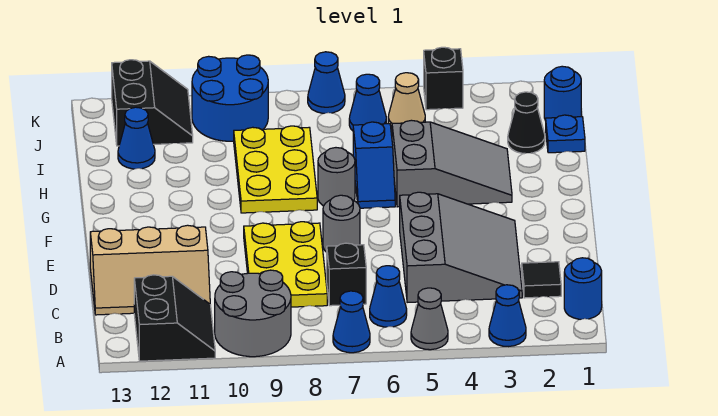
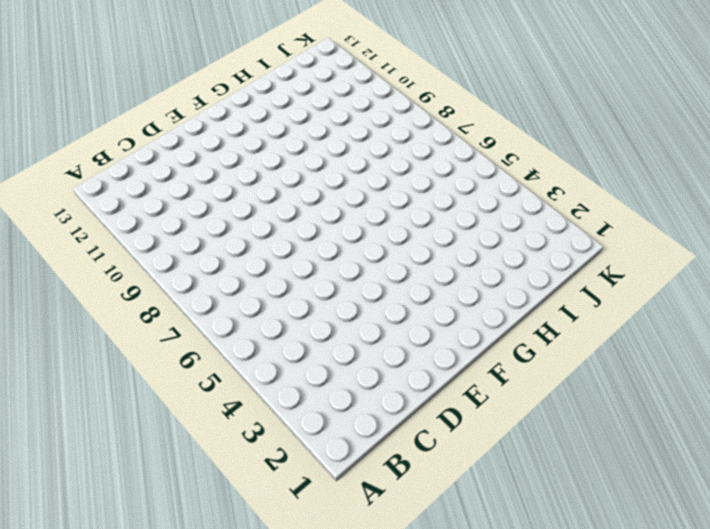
none -> blue 1x1 cone [489,285,526,347]
none -> grey 1x1 cone [411,288,448,350]
none -> blue 1x1 cone [333,291,370,353]

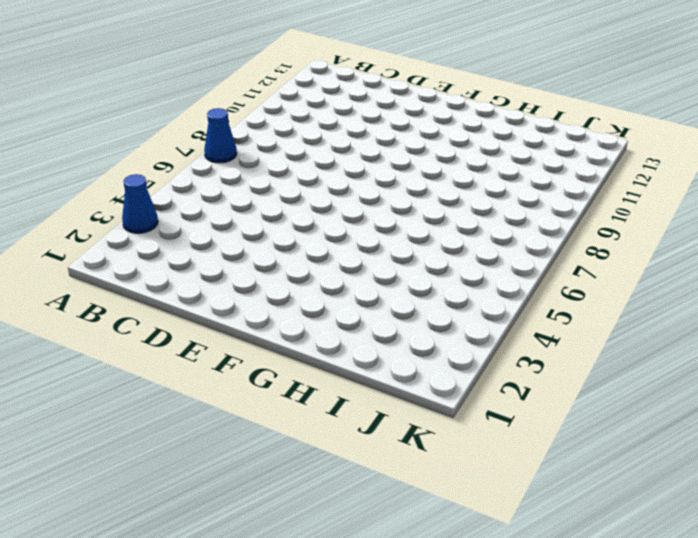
none -> grey 1x1 cone [411,288,448,350]
none -> grey 2x2 round brick [215,270,291,357]
none -> black 2x2 slope [134,275,215,361]

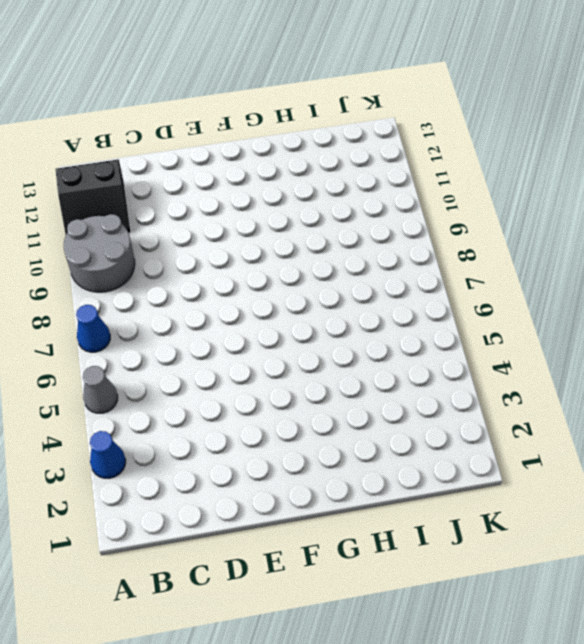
none -> blue 1x1 round brick [564,258,602,319]
none -> blue 1x1 cone [370,266,407,327]
none -> black 1x1 tile [522,262,561,298]

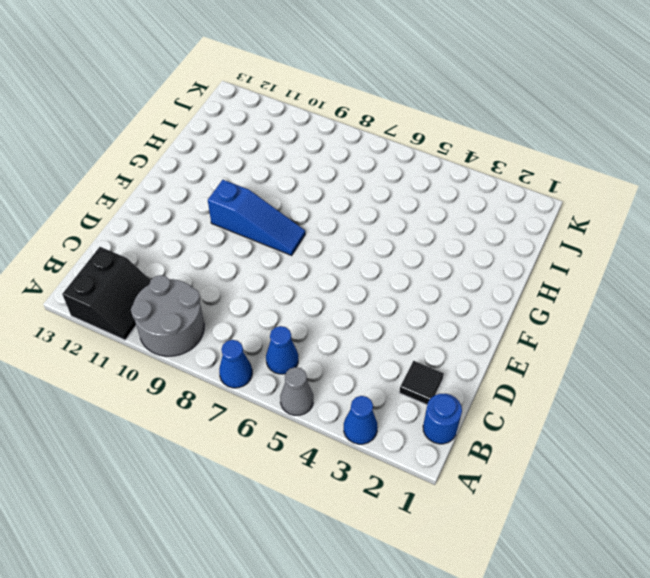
blue 1x3 slope [208,180,305,255] -> none
none -> grey 3x3 slope [400,192,522,303]
none -> black 1x1 brick [327,243,366,306]
none -> yellow 2x3 plate [244,222,327,307]

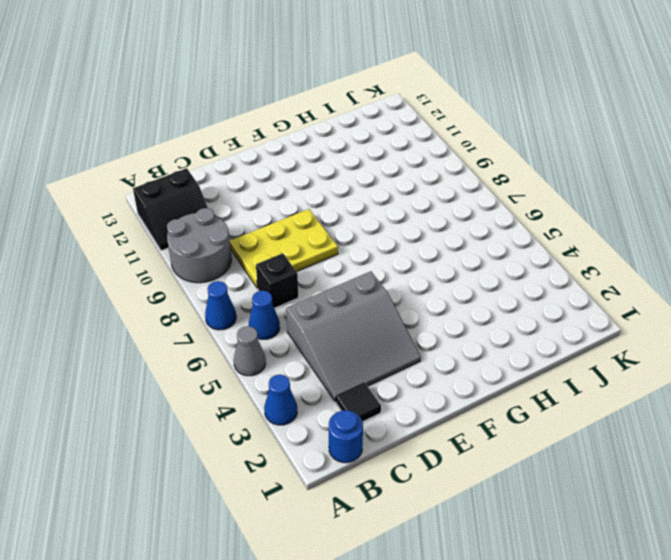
none -> tan 2x3 slope [90,225,210,315]
none -> grey 1x1 round brick [323,195,360,252]
none -> grey 2x3 slope [392,120,512,207]

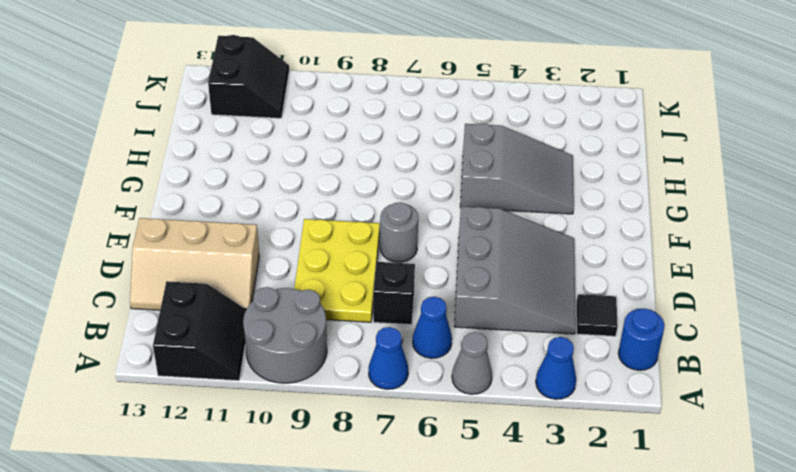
none -> blue 1x2 slope [353,122,395,208]
none -> grey 1x1 round brick [318,148,355,206]
none -> yellow 2x3 plate [234,126,317,213]

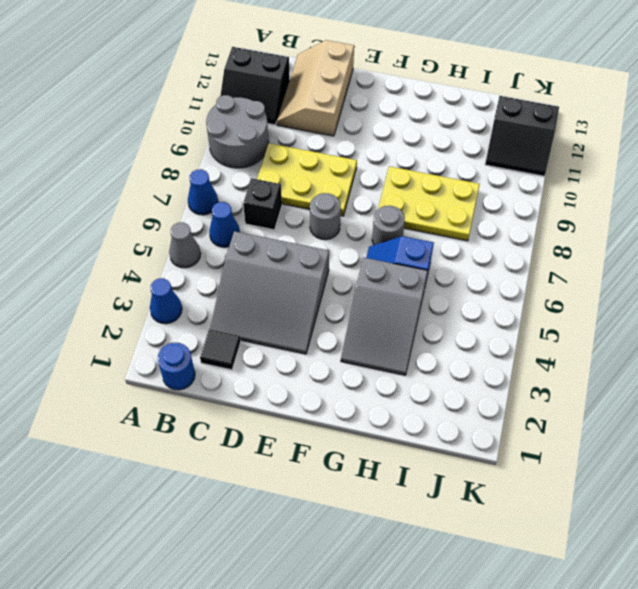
none -> blue 1x1 plate [546,115,585,153]
none -> black 1x1 cone [508,92,545,153]
none -> blue 1x1 cone [118,107,155,169]

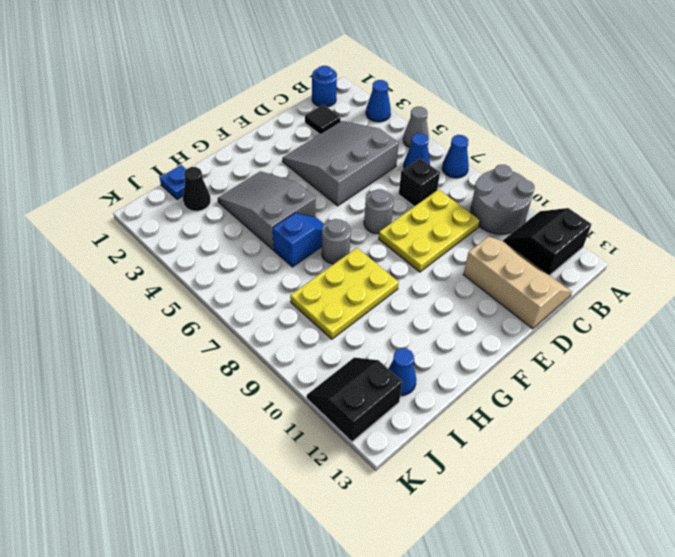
none -> blue 1x1 round brick [544,66,581,121]
none -> tan 1x1 cone [388,73,425,129]
none -> blue 1x1 cone [349,74,386,131]

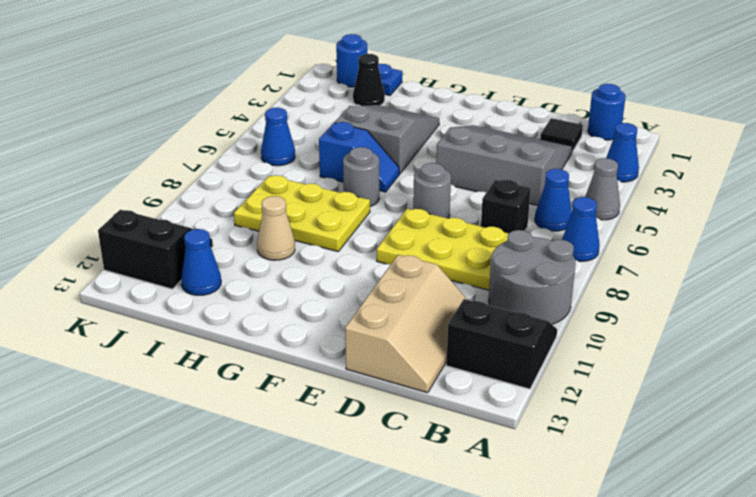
tan 1x1 cone [257,196,295,260] -> tan 1x1 cone moved to [388,73,425,129]
none -> blue 2x2 round brick [192,55,268,141]
none -> black 1x1 brick [424,47,463,110]
none -> blue 1x1 cone [308,52,345,113]

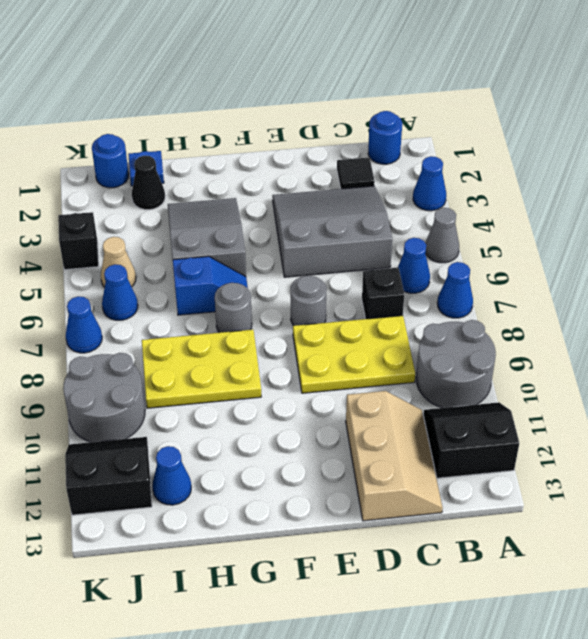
grey 2x2 round brick [63,353,145,442] -> blue 2x2 round brick [192,55,268,141]

